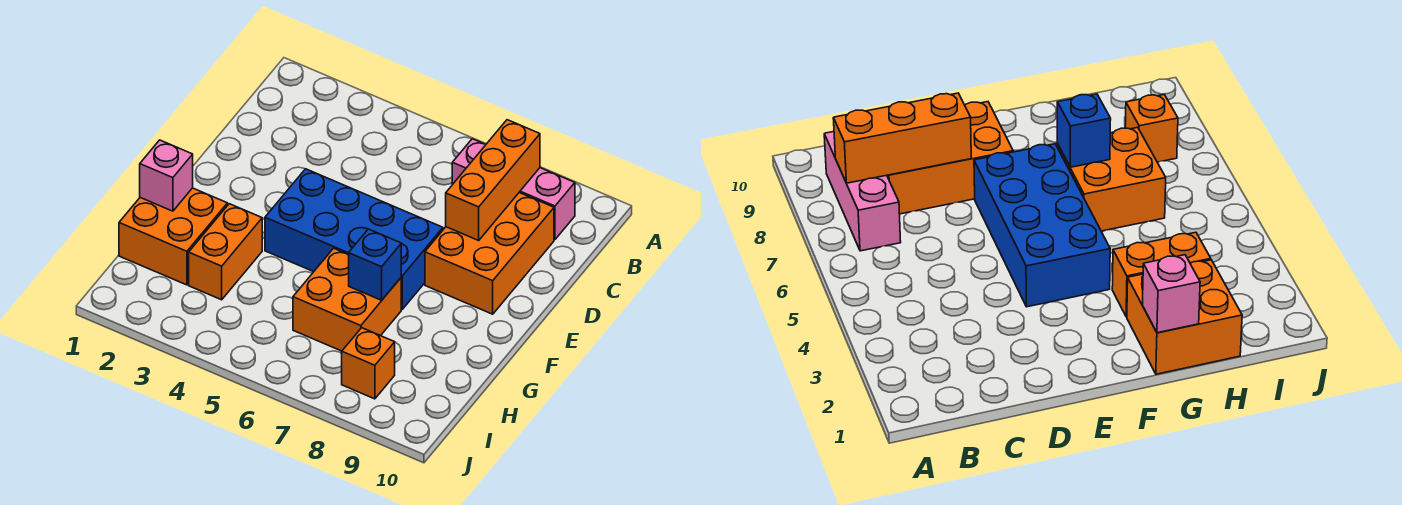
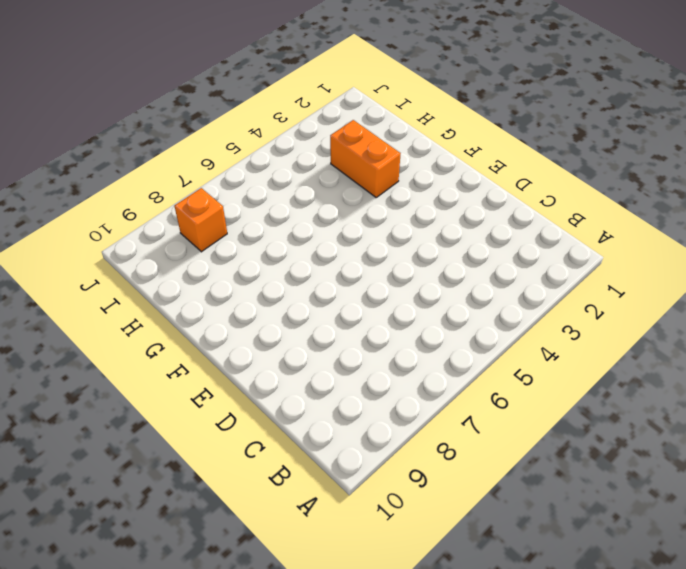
none -> pink 1x3 brick [452,139,575,240]
none -> orange 2x3 brick [425,193,554,314]

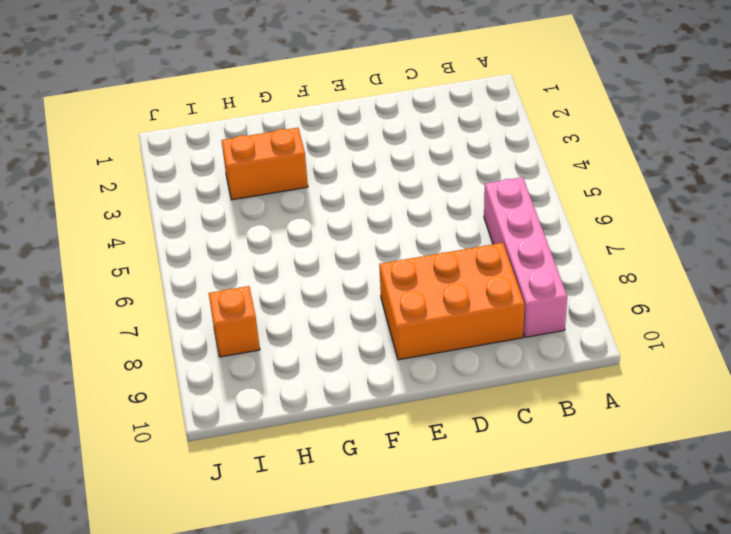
pink 1x4 brick [484,177,567,337] -> pink 1x3 brick [452,139,575,240]
none -> blue 2x4 brick [265,169,443,309]
none -> orange 2x2 brick [119,188,227,285]

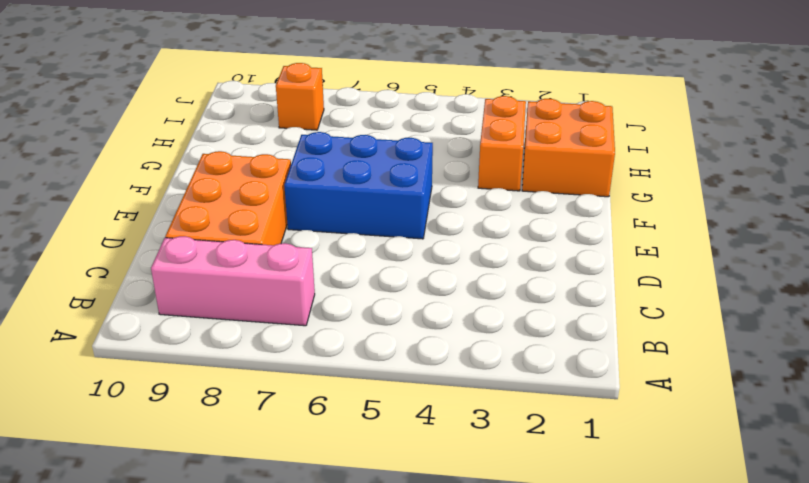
blue 2x3 brick [284,132,433,239] -> blue 2x4 brick [265,169,443,309]
none -> orange 2x2 brick [293,248,401,351]
none -> orange 1x3 brick [446,120,540,240]

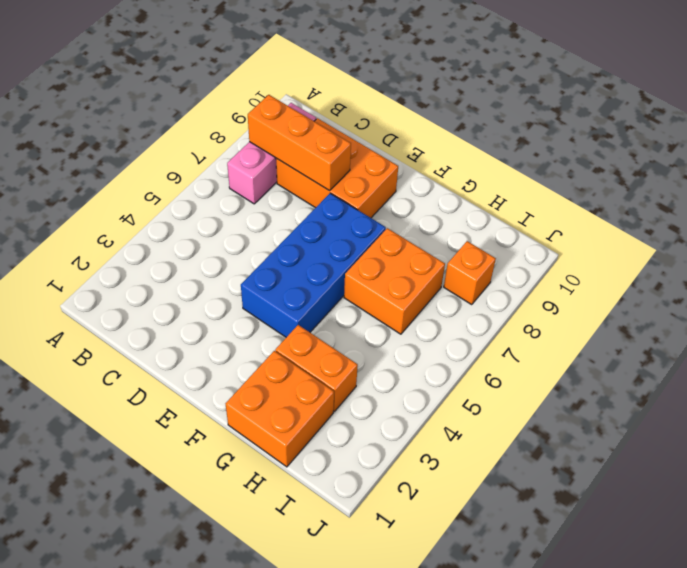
none -> pink 1x1 brick [140,140,193,211]
none -> blue 1x1 brick [349,229,401,300]

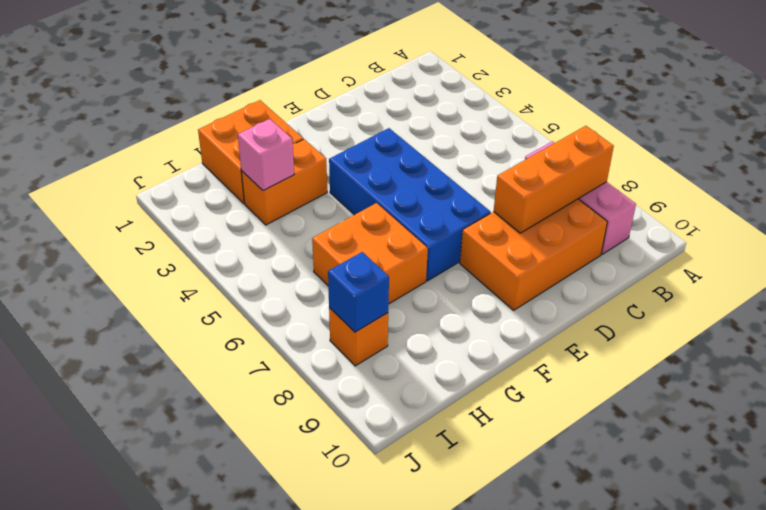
pink 1x1 brick [238,119,294,191] -> pink 1x1 brick moved to [140,140,193,211]
blue 1x1 brick [328,252,389,332] -> blue 1x1 brick moved to [349,229,401,300]

